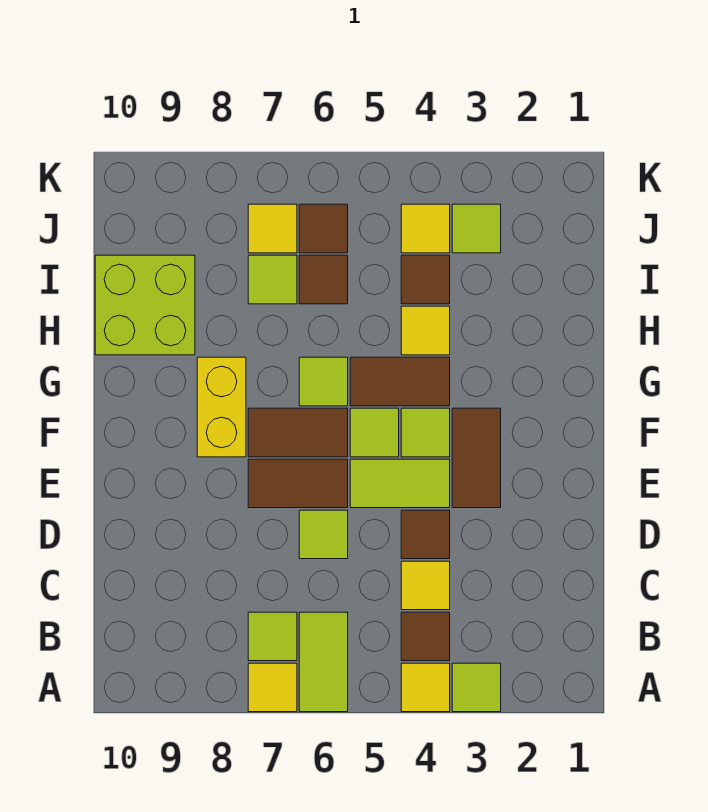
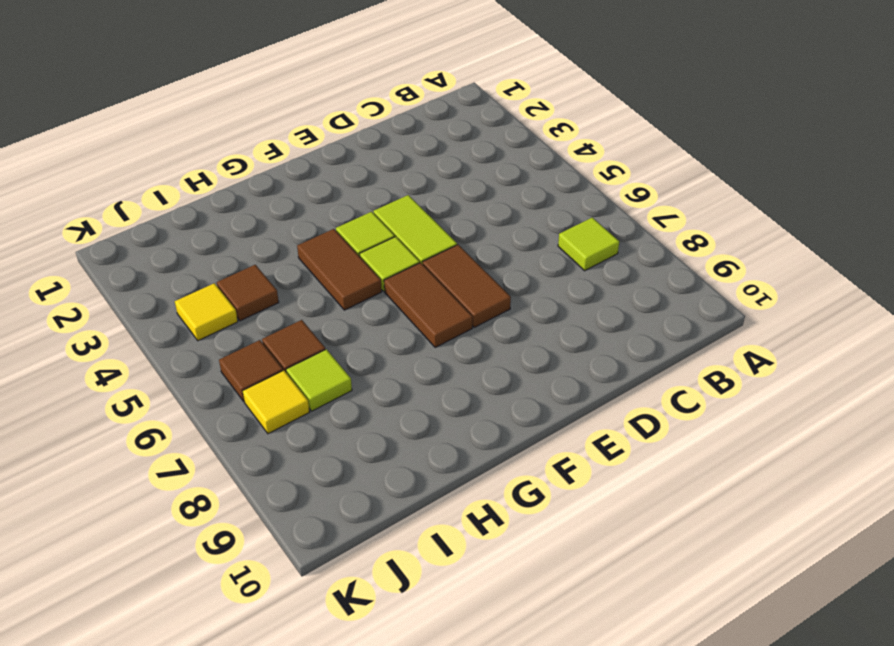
none -> lime 1x1 tile [452,663,501,712]
none -> yellow 1x1 tile [401,663,450,712]
none -> lime 1x2 tile [299,612,348,712]

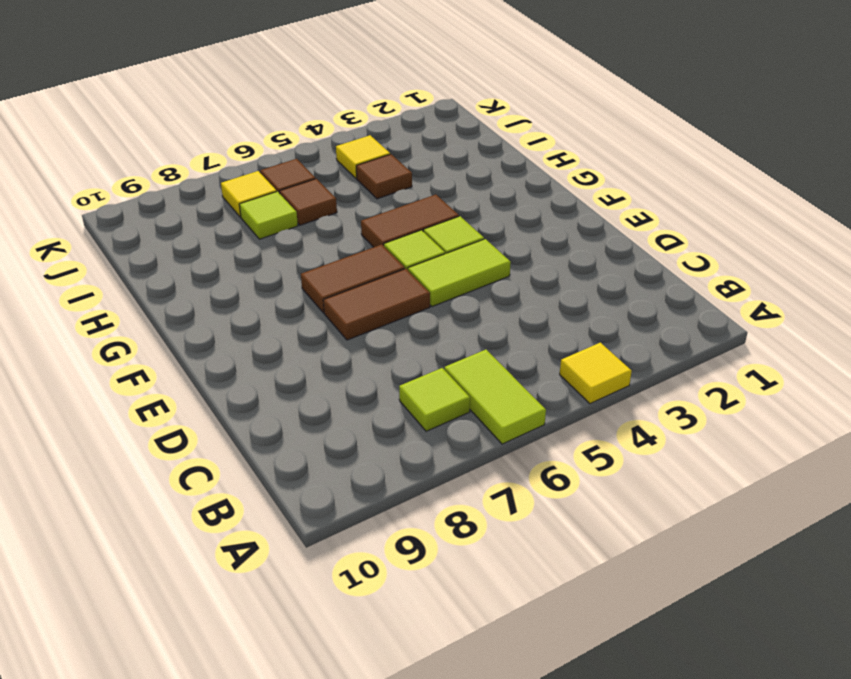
none -> lime 1x1 tile [452,663,501,712]
none -> yellow 1x1 tile [248,663,297,712]
none -> brown 1x1 tile [401,612,450,661]

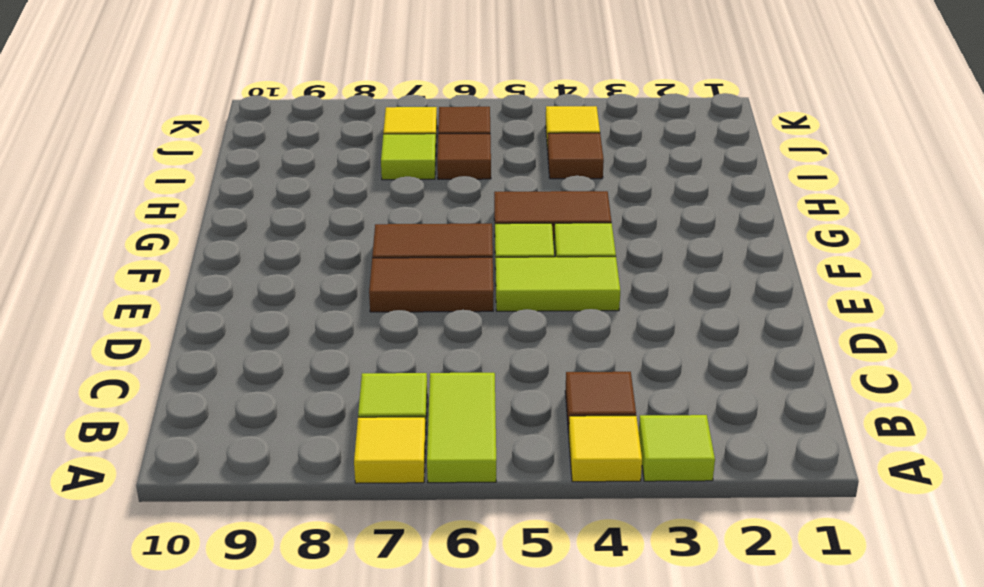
none -> yellow 1x1 tile [401,561,450,610]
none -> brown 1x1 tile [401,510,450,559]
none -> lime 1x1 tile [299,510,348,559]

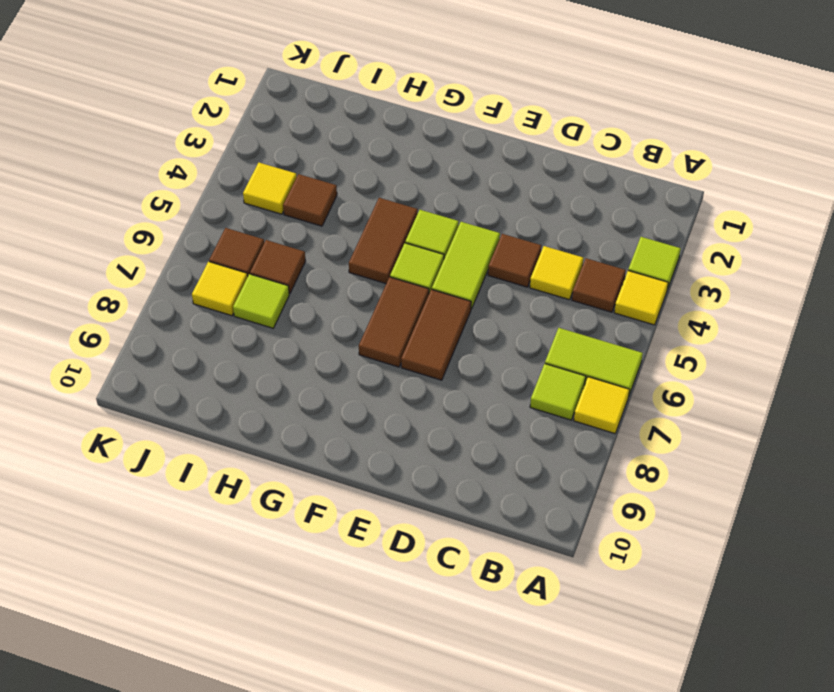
none -> lime 1x1 tile [299,510,348,559]
none -> brown 1x2 tile [452,408,501,508]
none -> yellow 1x2 brick [197,357,246,457]

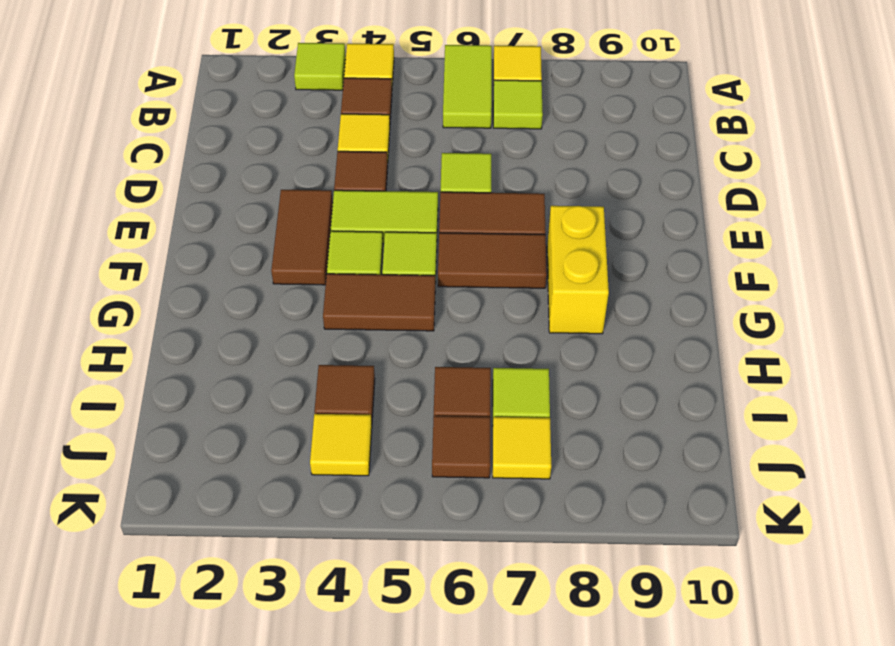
none -> lime 1x1 tile [299,357,348,406]
none -> yellow 1x1 tile [401,306,450,355]
none -> lime 2x2 brick [95,255,195,355]

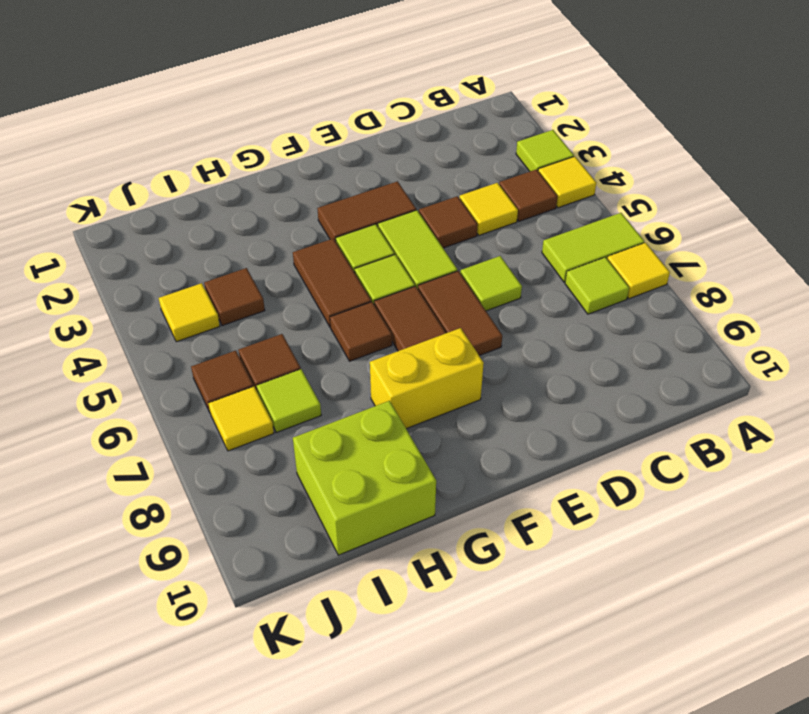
brown 1x1 tile [330,302,392,361] -> lime 1x1 tile [299,357,348,406]
none -> yellow 1x1 tile [401,306,450,355]
none -> lime 1x1 tile [452,204,501,253]

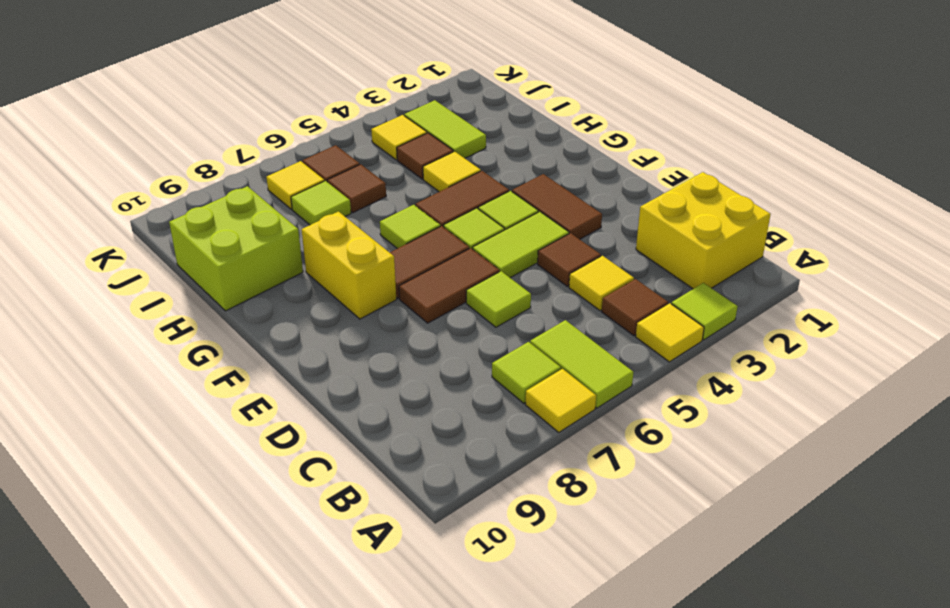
yellow 2x2 brick [636,172,771,289] -> none
lime 1x2 tile [404,100,486,158] -> lime 1x1 tile [452,204,501,253]

